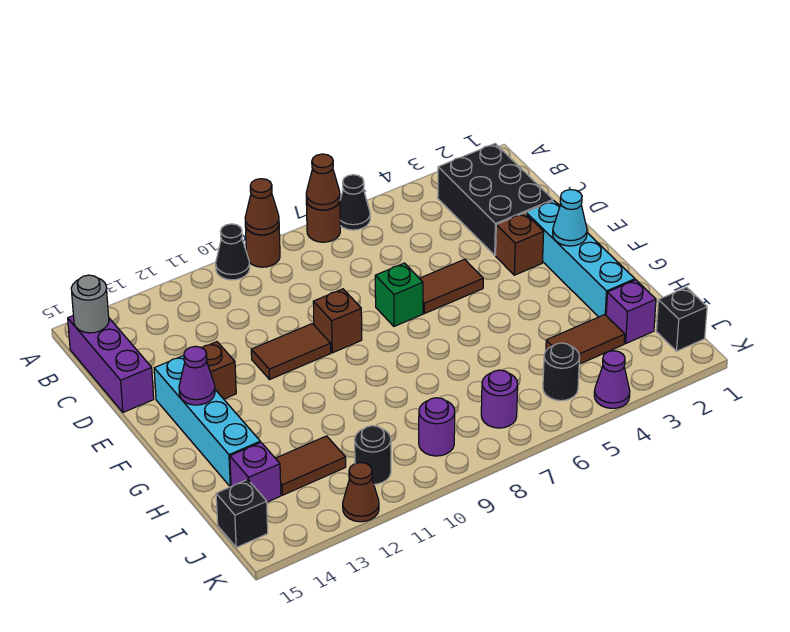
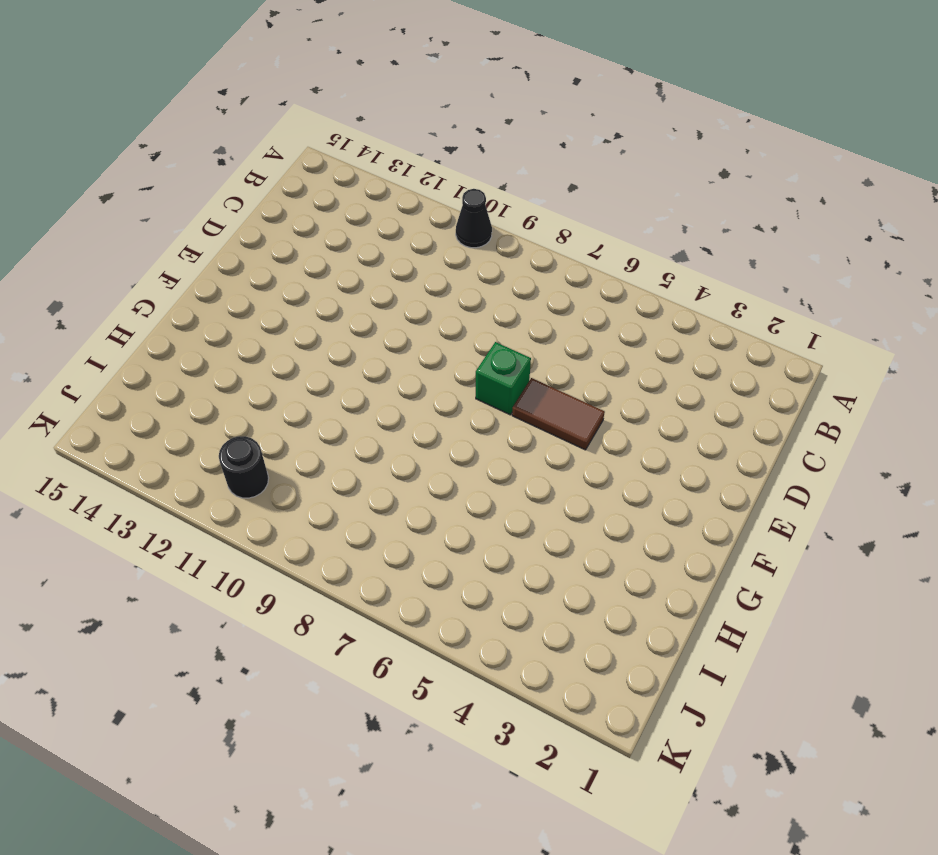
none -> black 1x1 cone [340,175,370,230]
none -> brown 1x1 round brick [306,200,340,242]
none -> brown 1x1 round brick [245,225,280,267]
none -> black 2x3 brick [438,144,553,255]

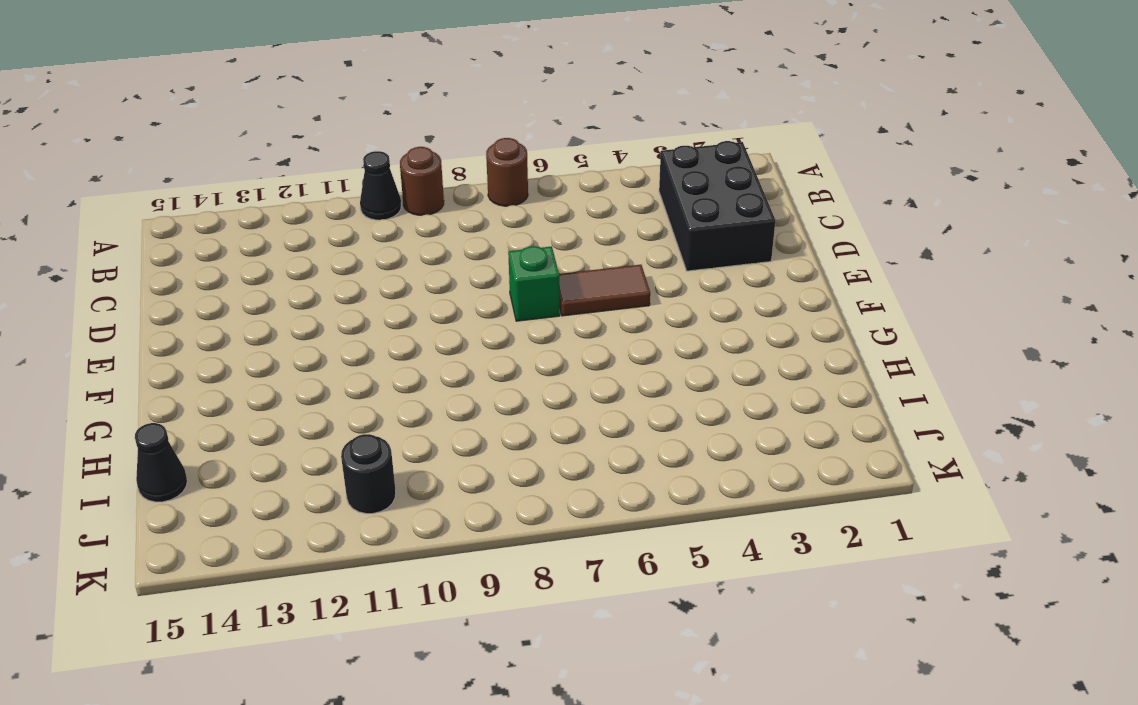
black 1x1 cone [135,423,187,502] -> black 1x1 cone moved to [340,175,370,230]
none -> purple 1x3 brick [68,316,154,412]
none -> cyan 1x4 brick [526,201,635,317]
none -> brown 1x1 brick [496,213,544,275]
none -> brown 1x1 brick [313,289,362,353]

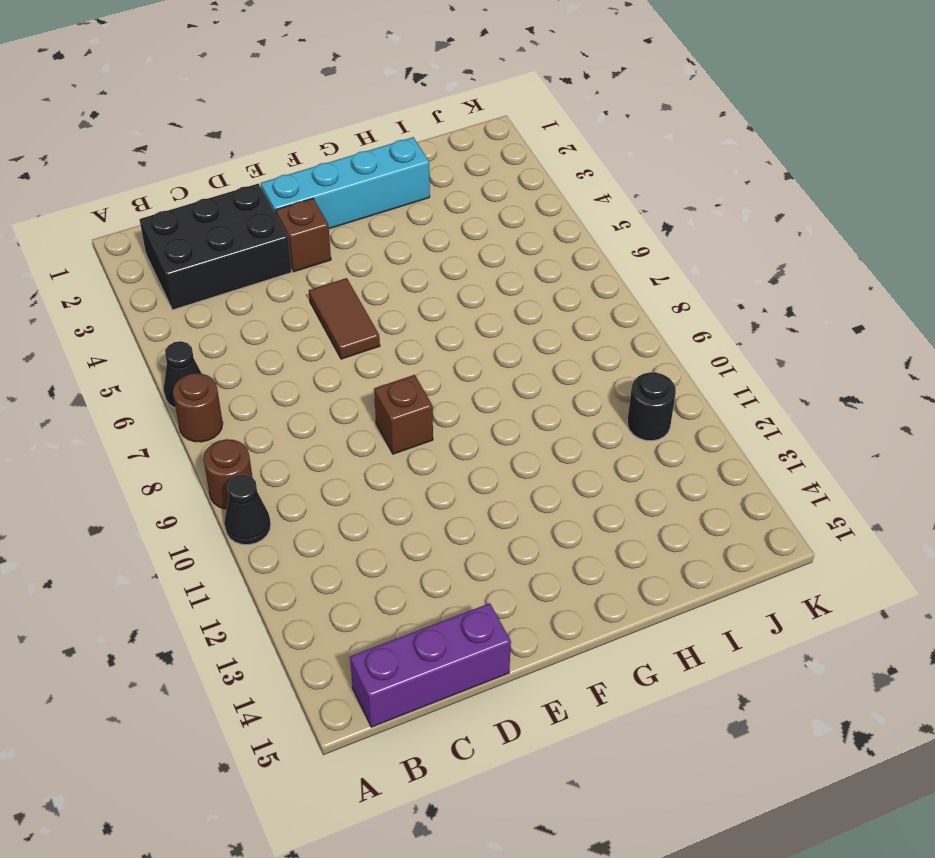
none -> green 1x1 brick [375,263,423,326]
none -> brown 1x2 tile [251,324,331,379]
none -> brown 1x1 brick [202,342,236,399]
none -> cyan 1x4 brick [154,355,260,487]

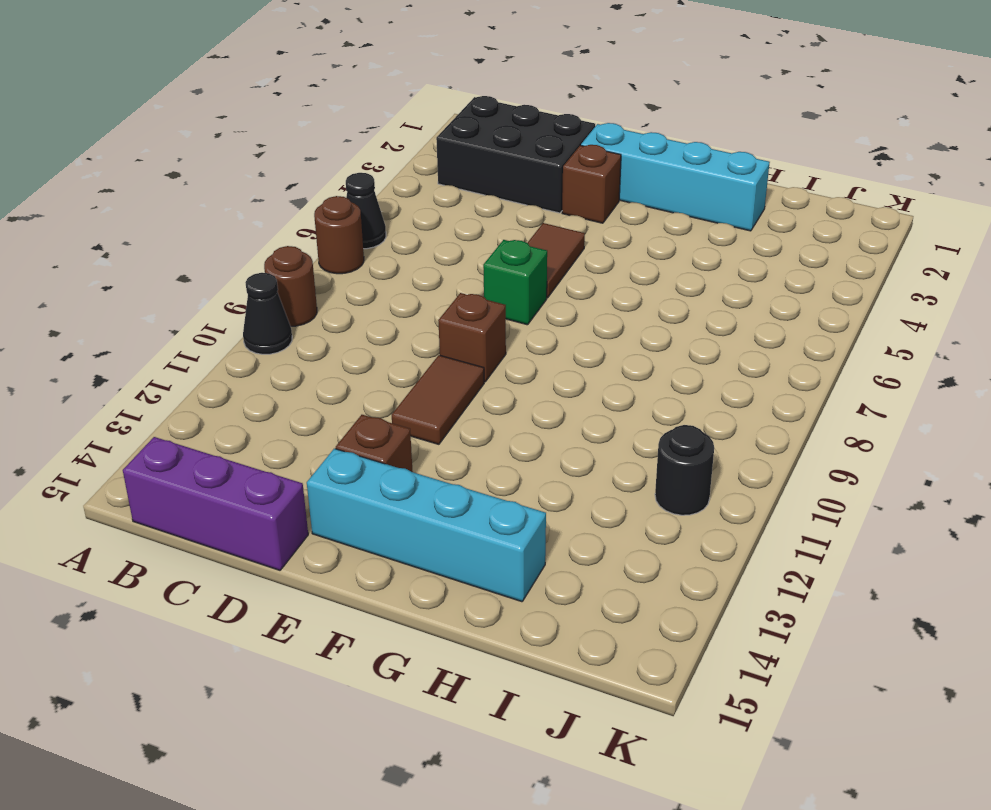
none -> purple 1x1 brick [606,280,656,343]
none -> brown 1x2 tile [546,315,625,364]
none -> brown 1x2 tile [275,436,346,495]
none -> purple 1x1 brick [230,442,281,502]

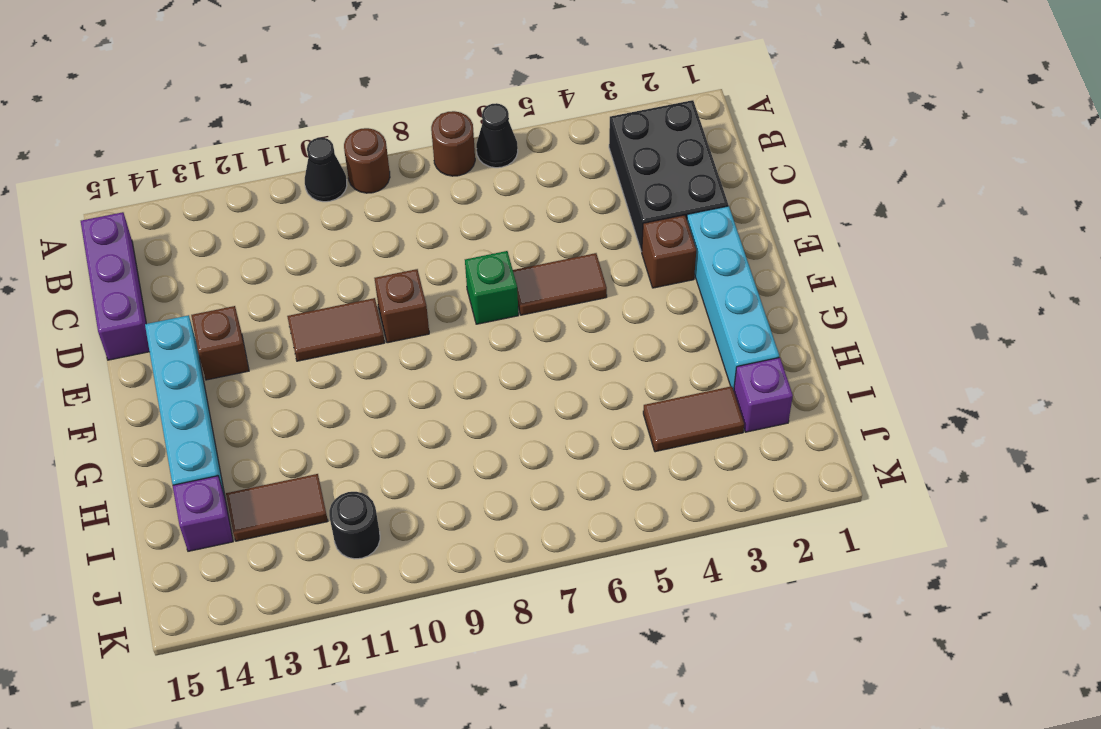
none -> black 1x1 brick [656,287,707,351]
none -> black 1x1 round brick [543,343,580,401]
none -> purple 1x1 round brick [481,370,518,428]
none -> purple 1x1 round brick [419,398,455,456]

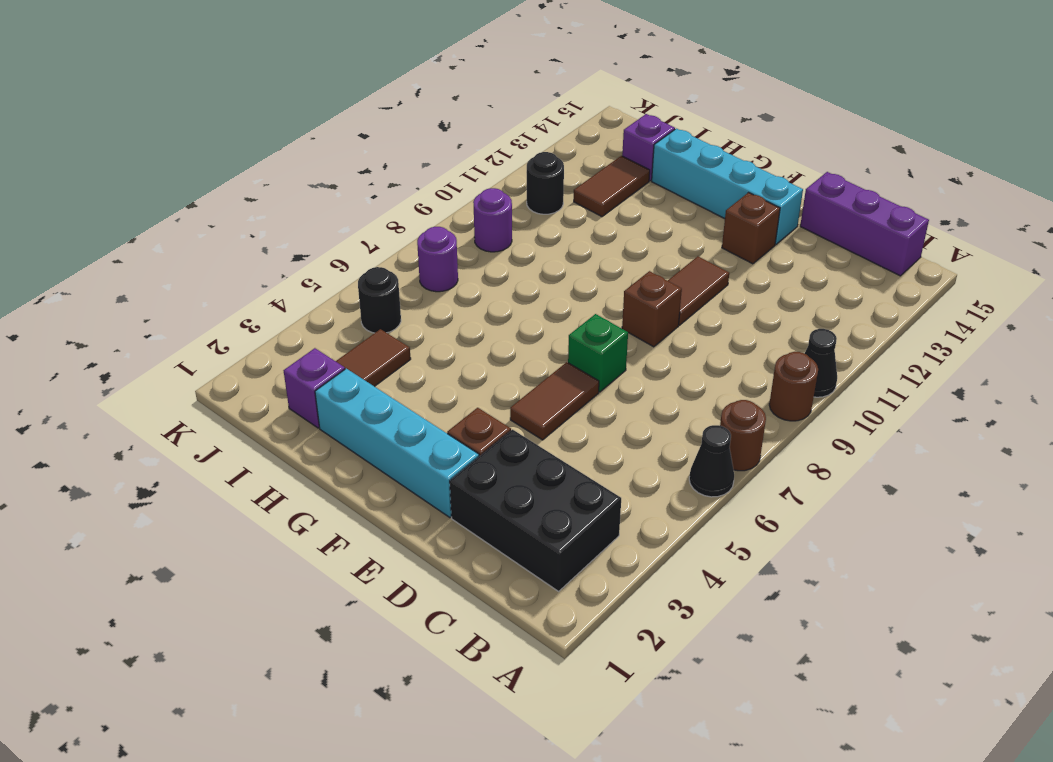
none -> black 1x1 brick [656,287,707,351]
none -> black 1x1 brick [216,479,268,547]
none -> purple 1x1 cone [594,351,630,408]
none -> brown 1x1 cone [343,463,379,522]

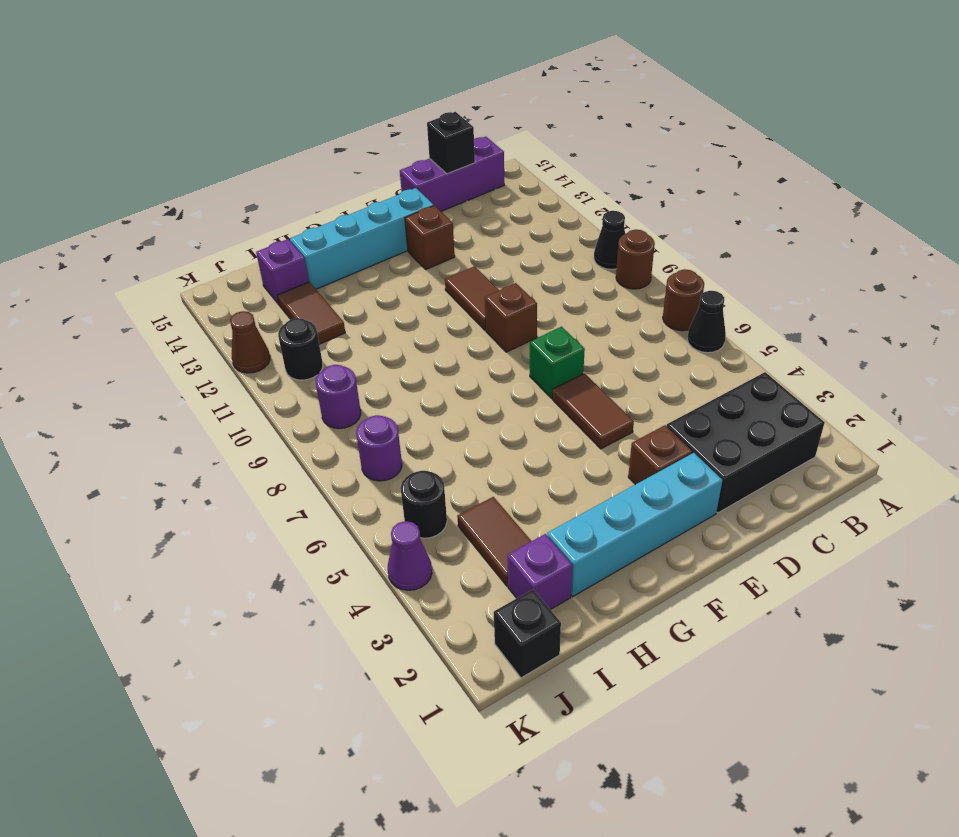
black 1x1 brick [427,112,475,174] -> black 1x1 brick moved to [216,479,268,547]
none -> brown 1x1 cone [306,154,340,210]
none -> brown 1x1 cone [245,179,279,235]
none -> grey 1x1 round brick [71,275,109,333]
none -> cyan 1x1 cone [553,190,587,246]

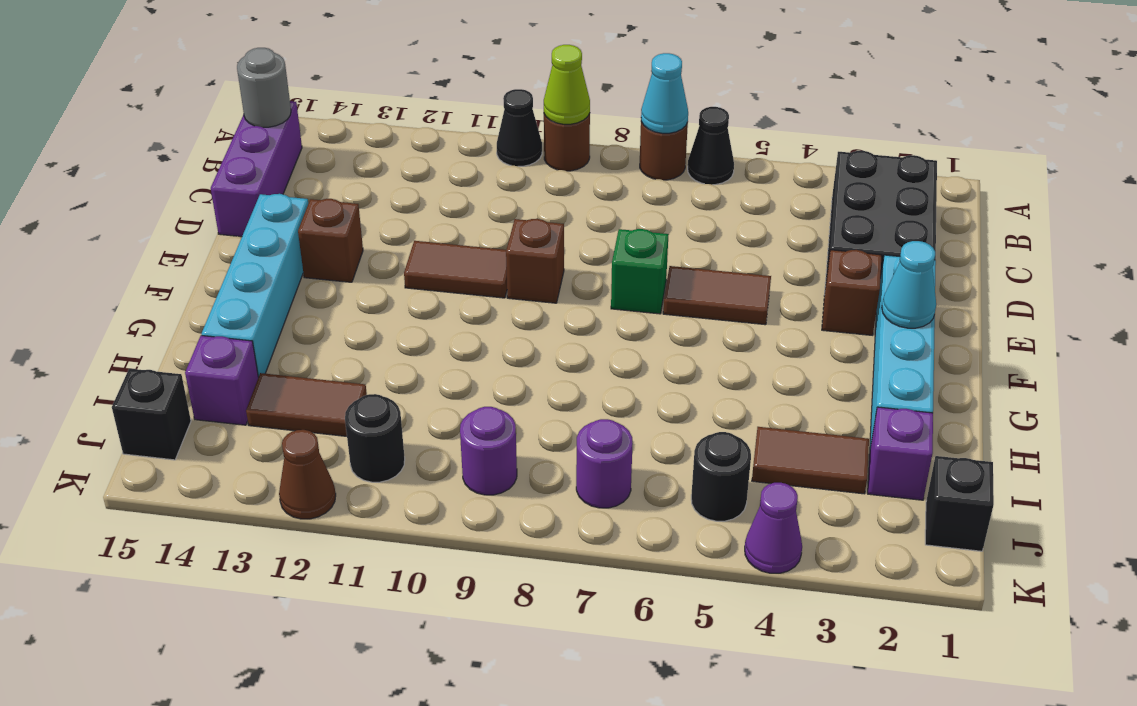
cyan 1x1 cone [641,53,688,133] -> brown 1x1 cone [306,154,340,210]
lime 1x1 cone [544,45,590,124] -> brown 1x1 cone [245,179,279,235]
none -> purple 1x1 cone [179,346,215,405]

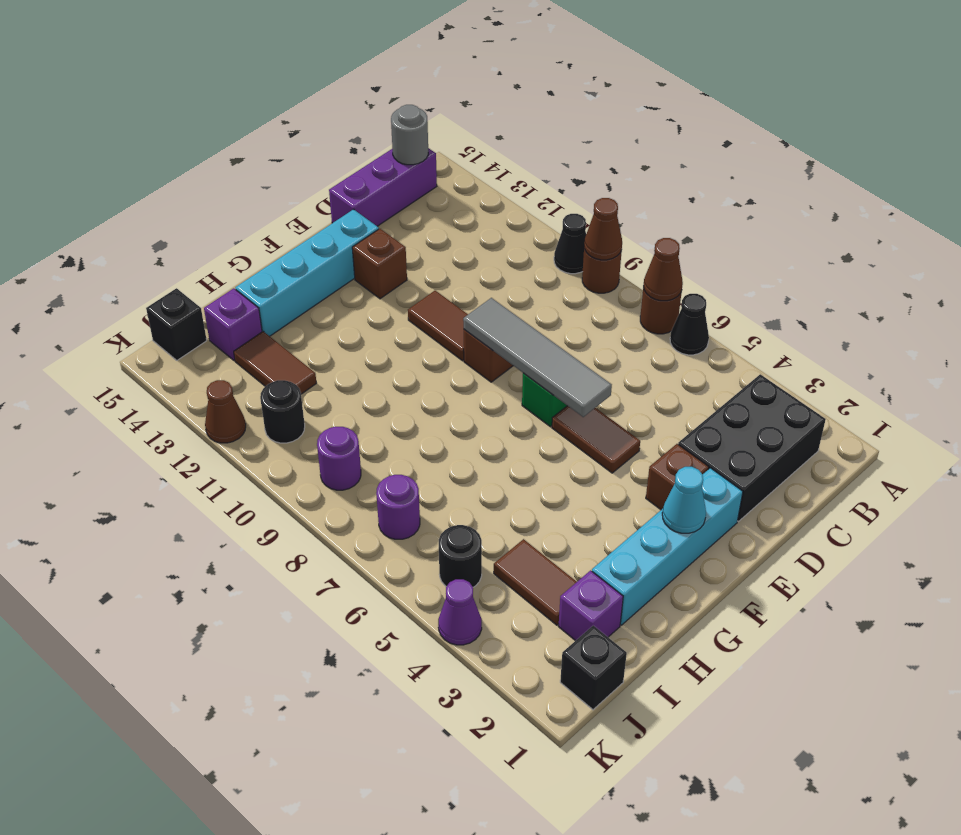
grey 1x4 tile [463,298,612,417] -> none
none -> purple 1x1 cone [179,346,215,405]

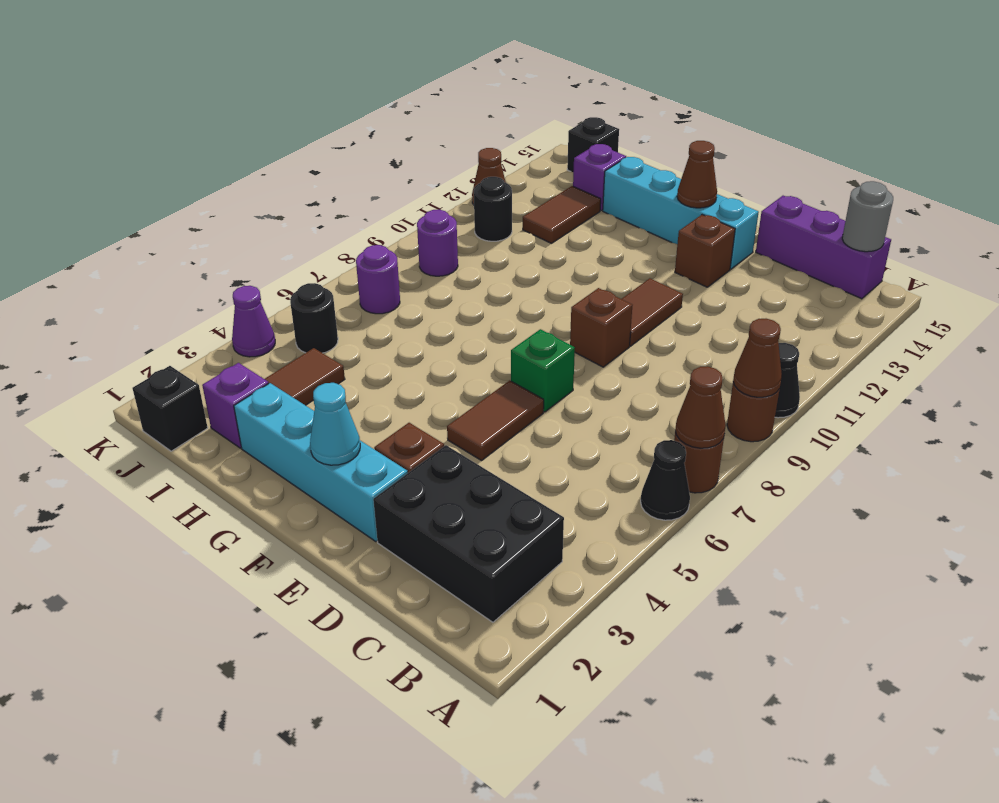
brown 1x1 cone [677,141,717,208] -> purple 1x1 cone [179,346,215,405]

